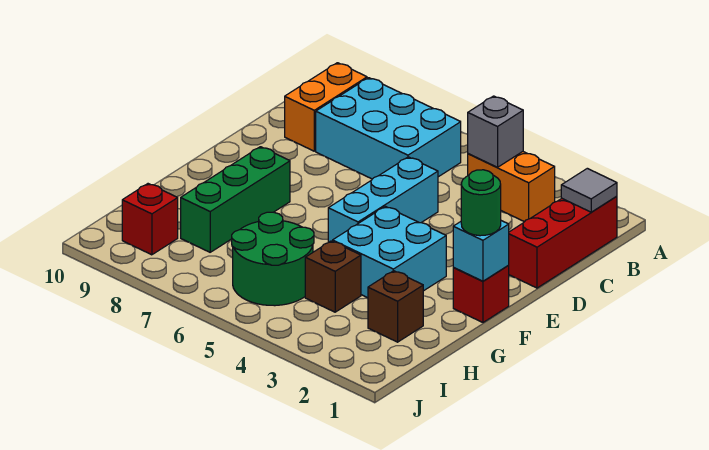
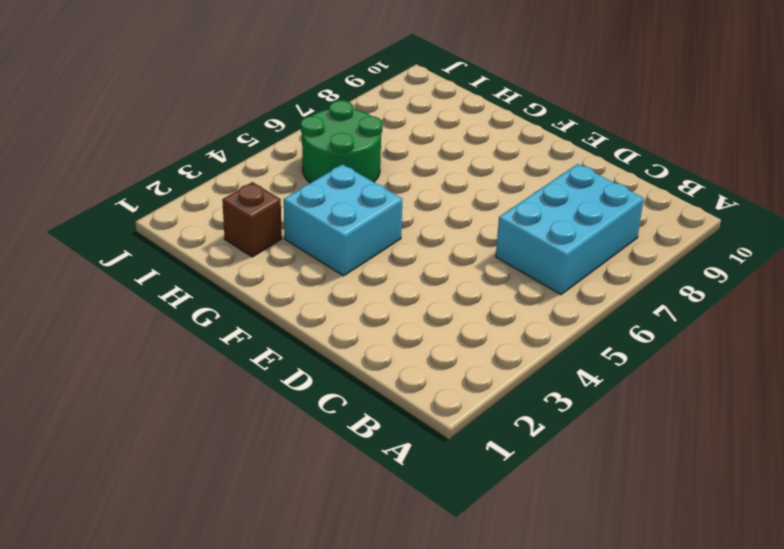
none -> red 1x3 brick [508,196,617,288]
none -> orange 1x2 brick [468,152,555,222]
none -> orange 1x2 brick [285,63,367,151]

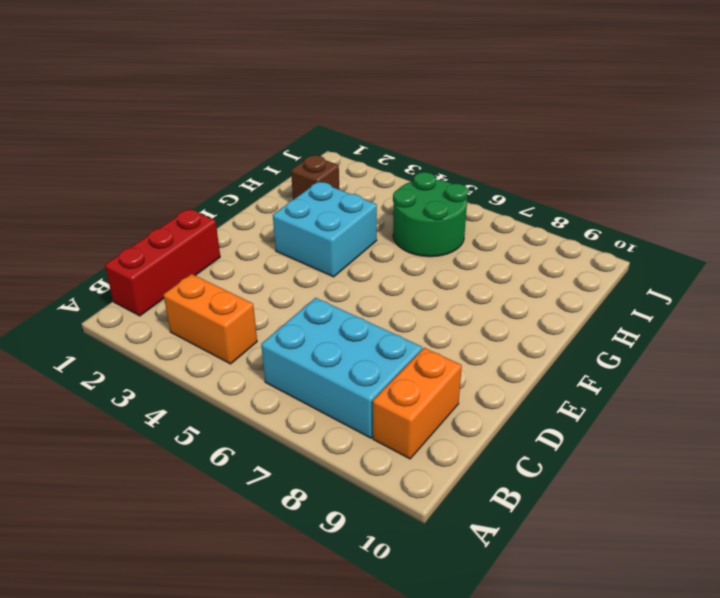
none -> cyan 1x3 brick [328,157,438,242]
none -> red 1x1 brick [453,266,509,322]
none -> green 1x3 brick [181,147,290,252]

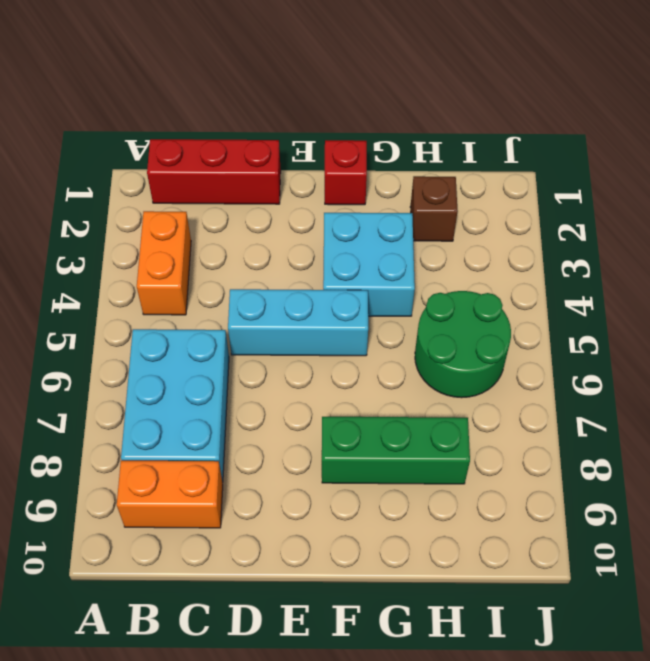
none -> brown 1x1 brick [305,241,361,312]
none -> red 1x1 brick [122,184,178,255]
none -> grey 1x1 tile [561,168,617,212]

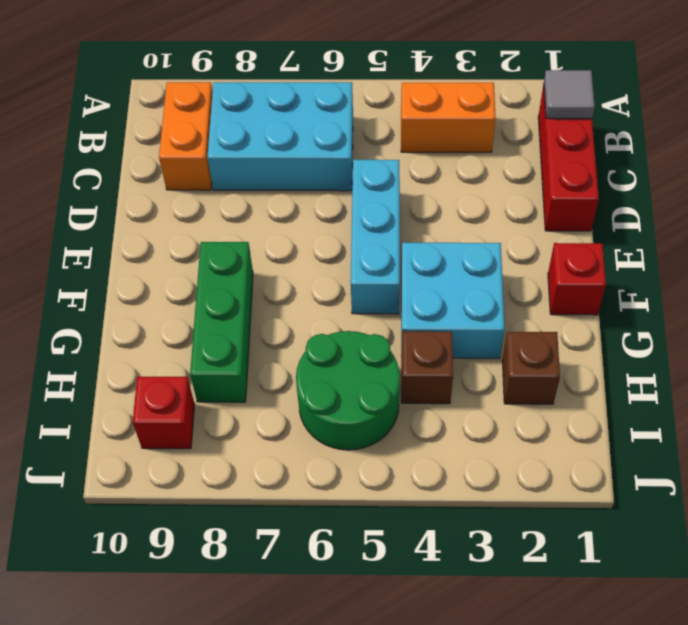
none -> grey 1x1 brick [468,96,523,167]
none -> cyan 1x1 brick [453,221,509,281]
none -> green 1x1 round brick [461,170,501,236]

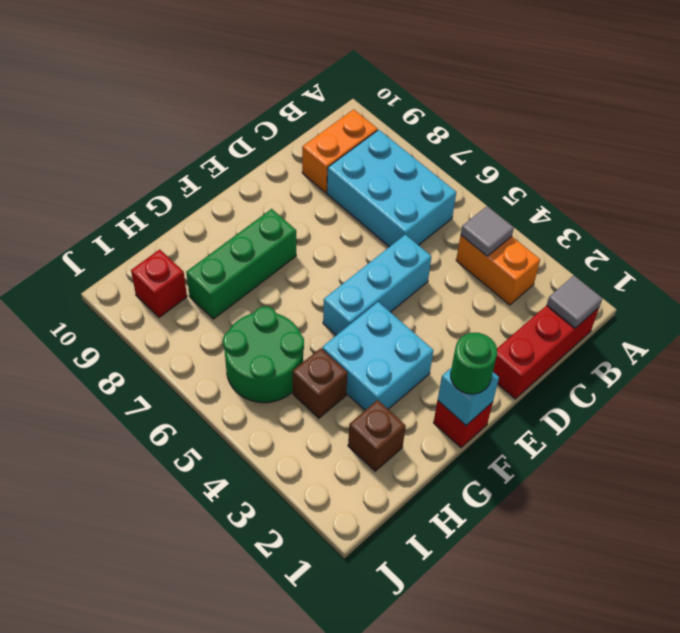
grey 1x1 tile [461,206,514,256] -> grey 1x1 brick [468,96,523,167]

